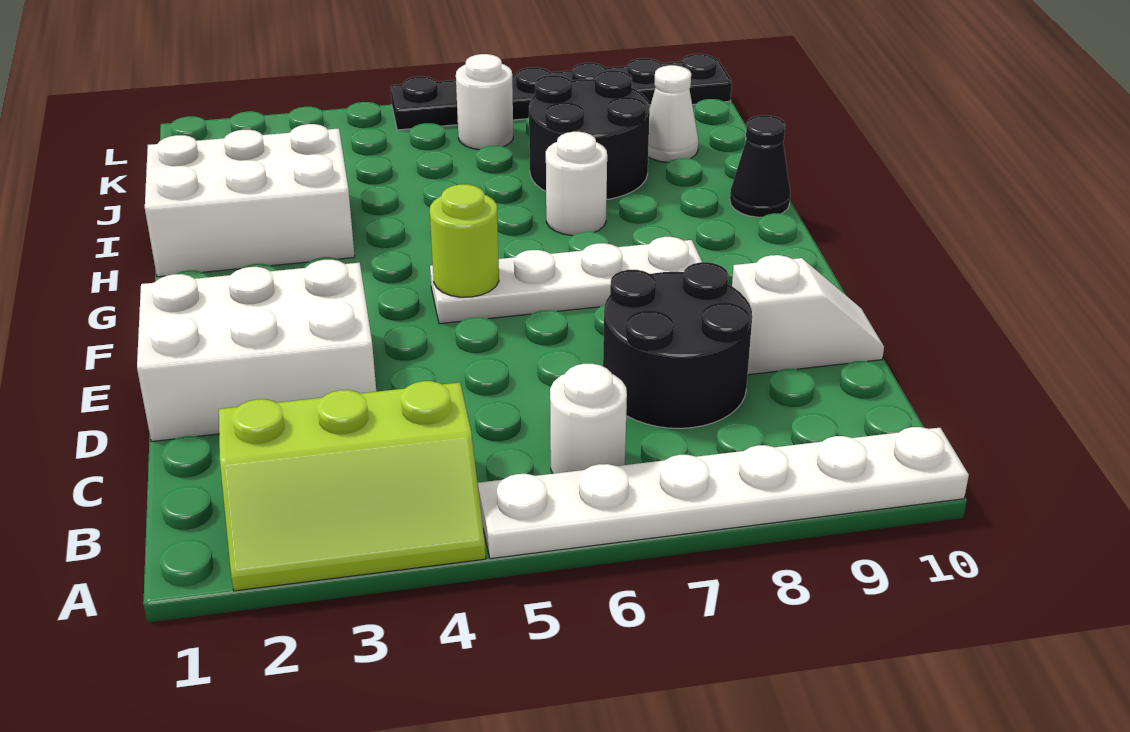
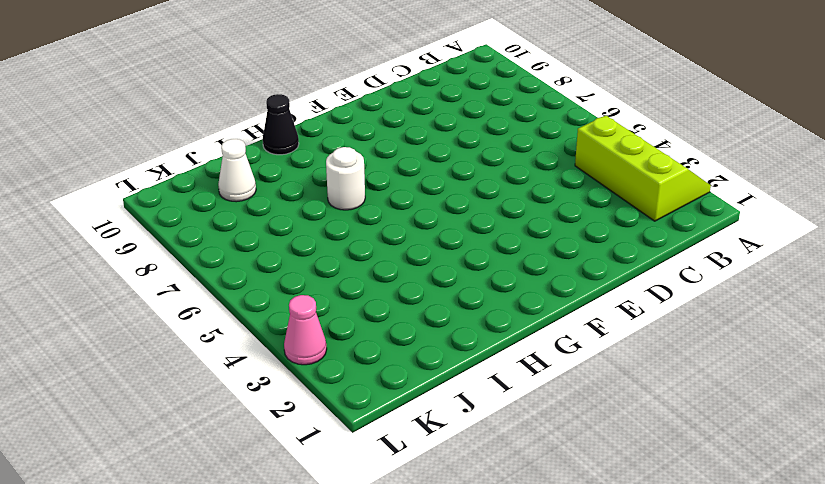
pink 1x1 cone [284,295,327,365] -> none
none -> white 1x6 plate [478,427,969,559]
none -> white 1x1 round brick [550,364,627,474]
none -> black 2x2 round brick [603,262,752,428]

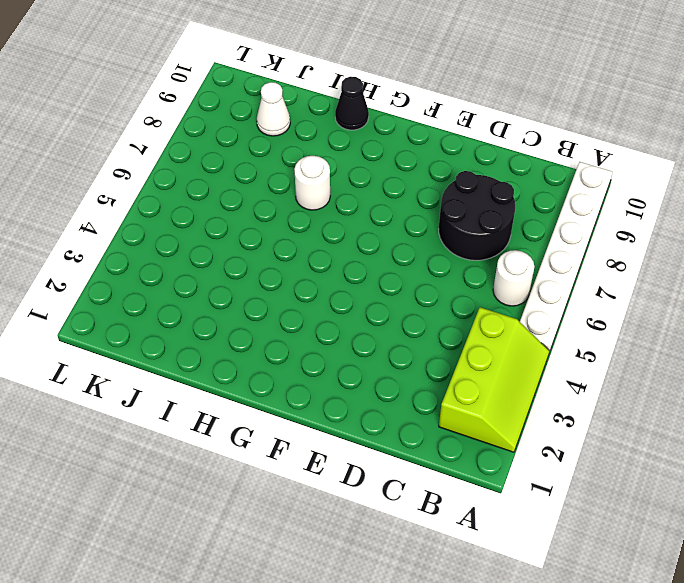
none -> white 2x3 brick [137,260,376,442]
none -> white 1x2 slope [732,255,884,375]
none -> white 1x4 plate [430,237,702,324]

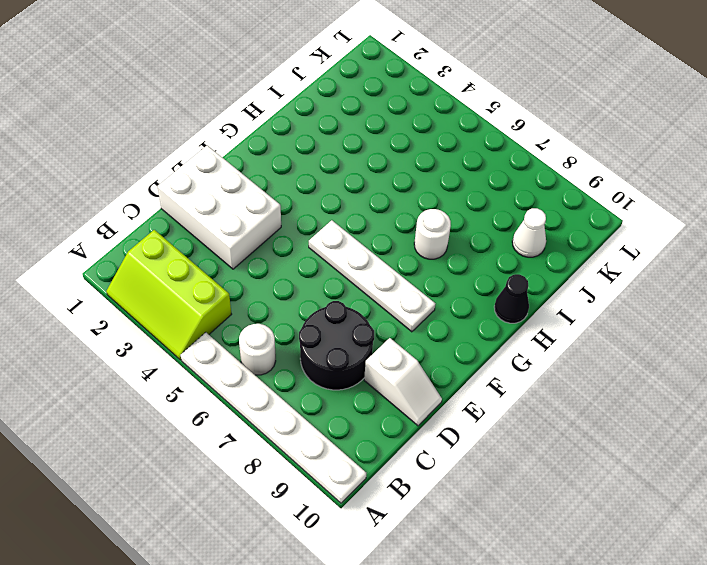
none -> white 2x3 brick [145,124,355,277]
none -> black 2x2 round brick [529,70,650,199]
none -> white 1x1 round brick [456,54,513,150]

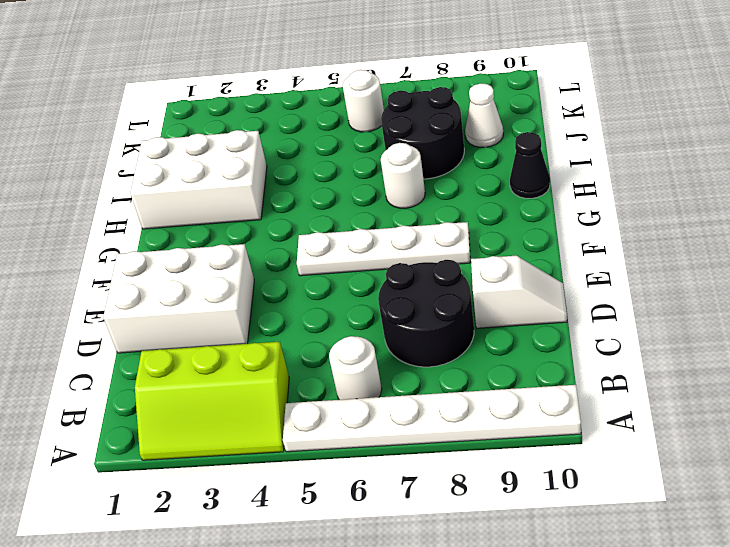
none -> black 1x6 plate [391,54,732,130]
none -> lime 1x1 round brick [430,184,499,297]

